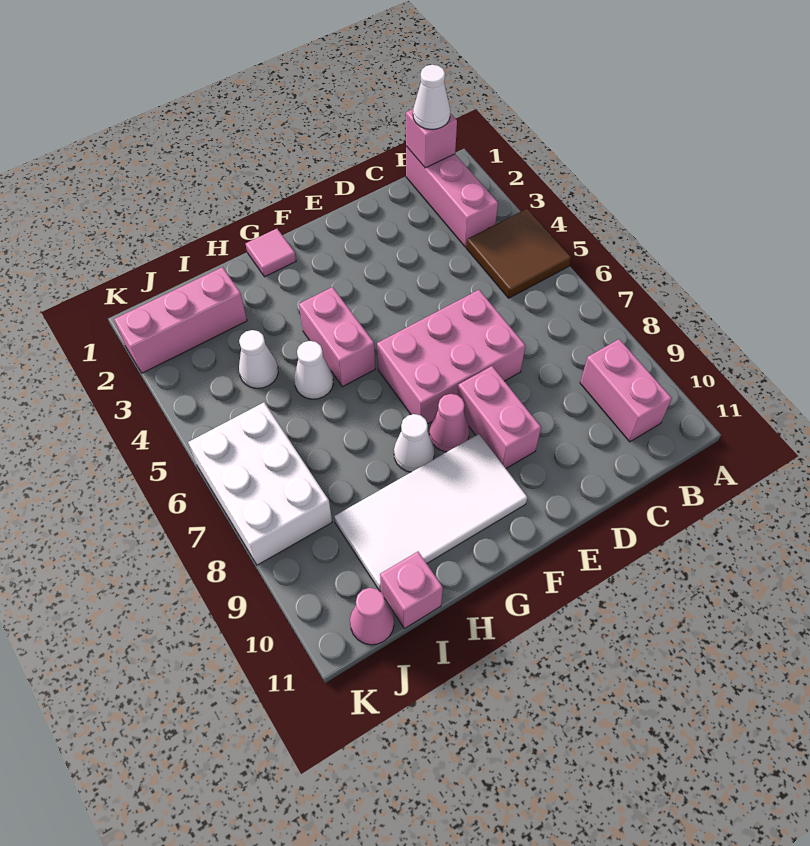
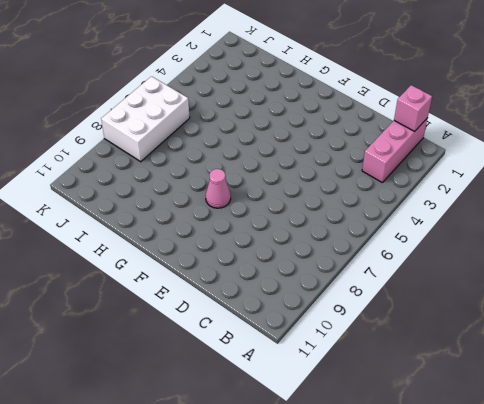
none -> brown 2x2 tile [466,209,571,298]
none -> pink 1x2 brick [580,339,672,442]
none -> pink 2x3 brick [377,290,525,424]

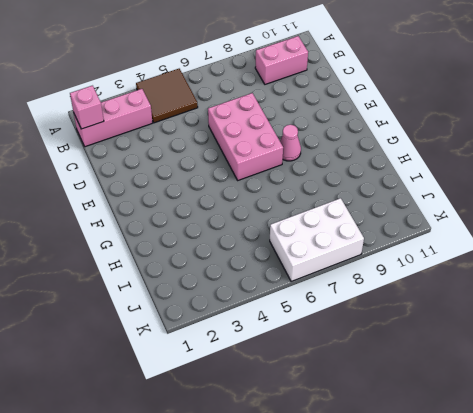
none -> pink 1x2 brick [458,366,541,468]
none -> white 2x4 tile [334,434,527,591]
none -> pink 1x1 tile [245,229,296,277]

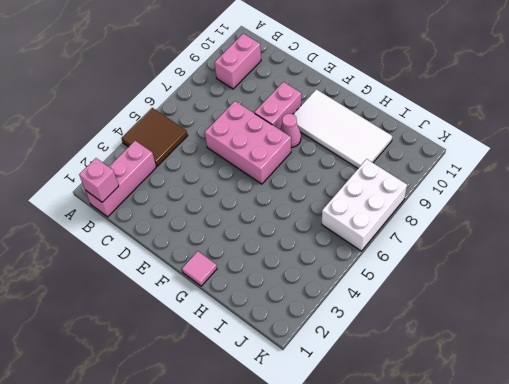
none -> pink 1x2 brick [299,287,375,387]
none -> white 1x1 cone [394,414,434,472]
none -> white 1x1 cone [294,341,333,399]

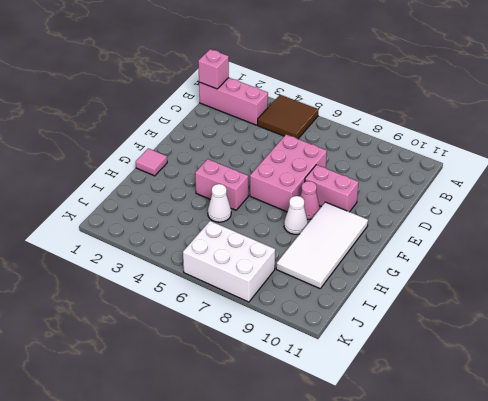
none -> pink 1x2 brick [580,339,672,442]
none -> pink 1x3 brick [114,267,247,373]
none -> white 1x1 cone [239,330,278,388]

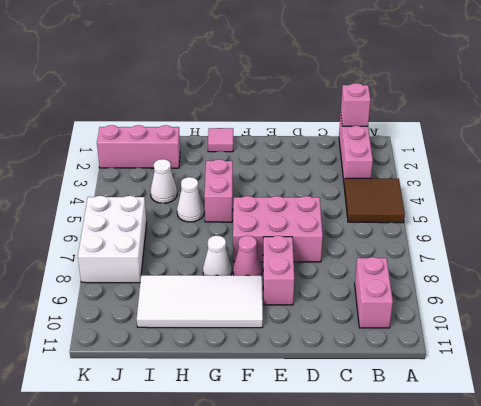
none -> pink 1x1 brick [380,552,443,629]
none -> pink 1x1 cone [350,588,394,645]
none -> white 1x1 cone [413,65,450,129]

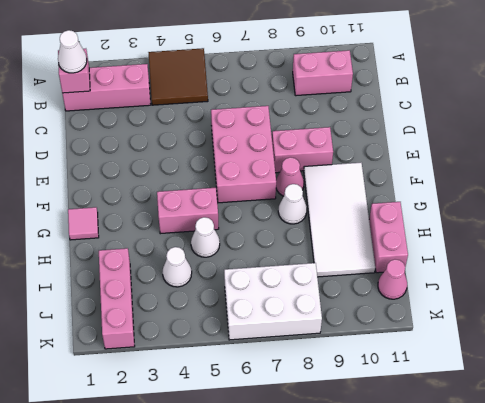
pink 1x2 brick [369,202,408,273] -> pink 1x1 brick [380,552,443,629]

